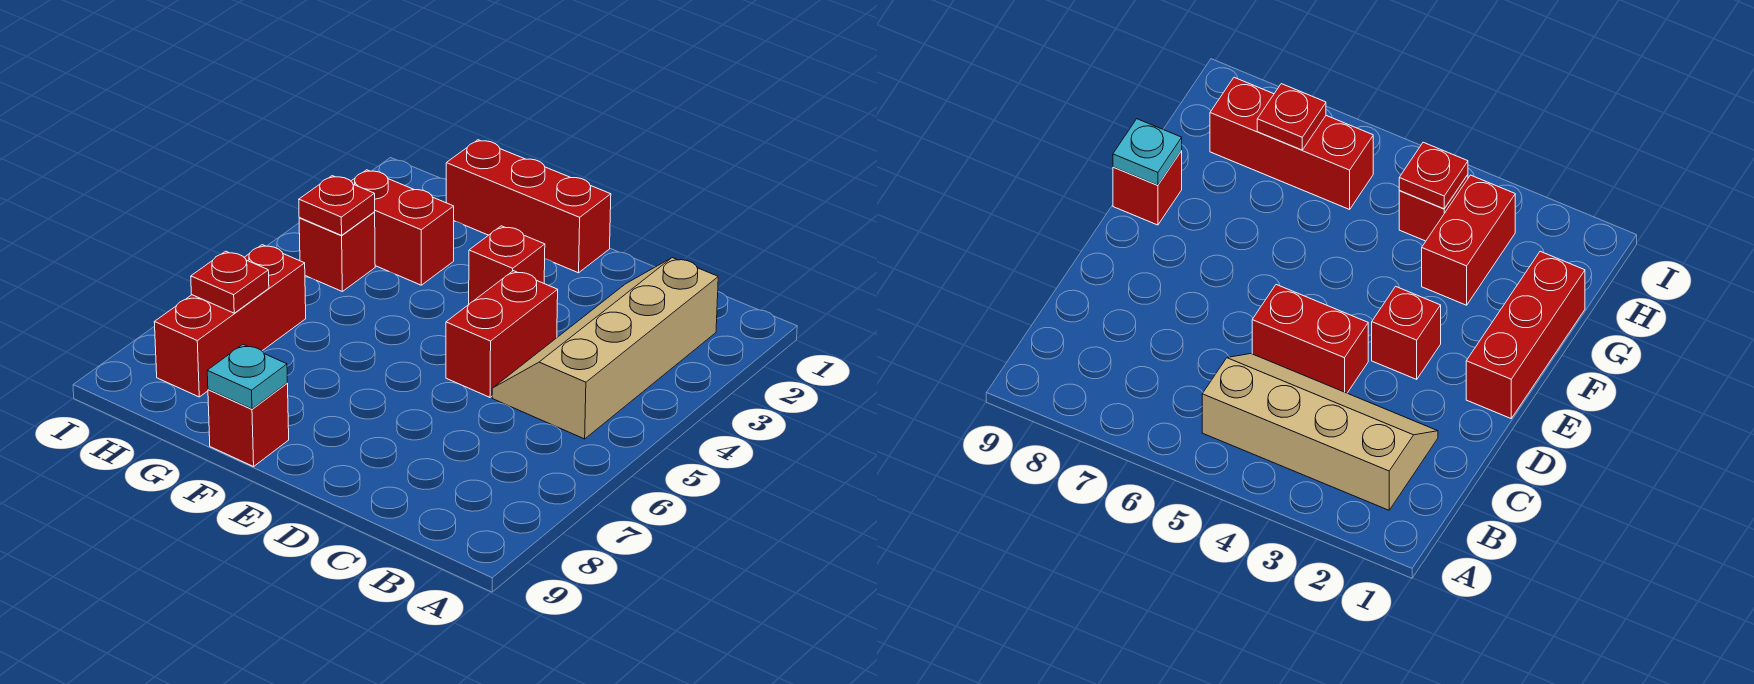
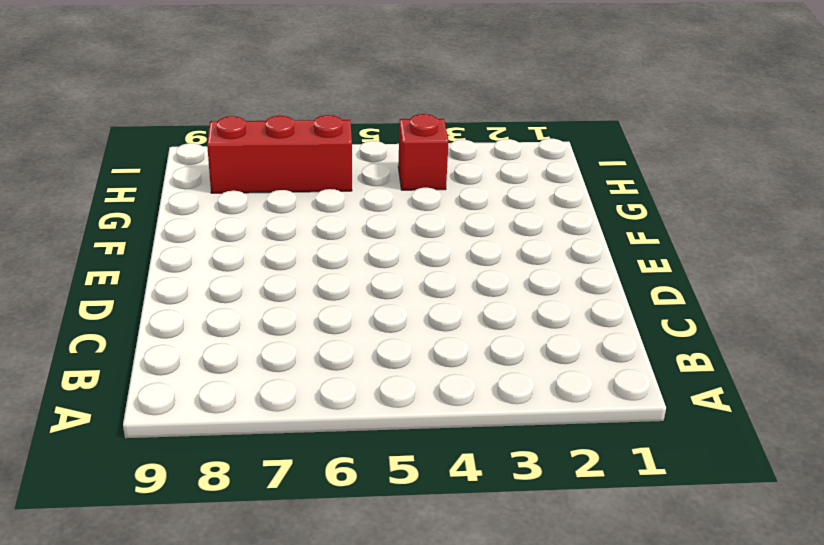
none -> tan 2x4 slope [492,258,718,439]
none -> red 1x2 brick [446,271,558,397]

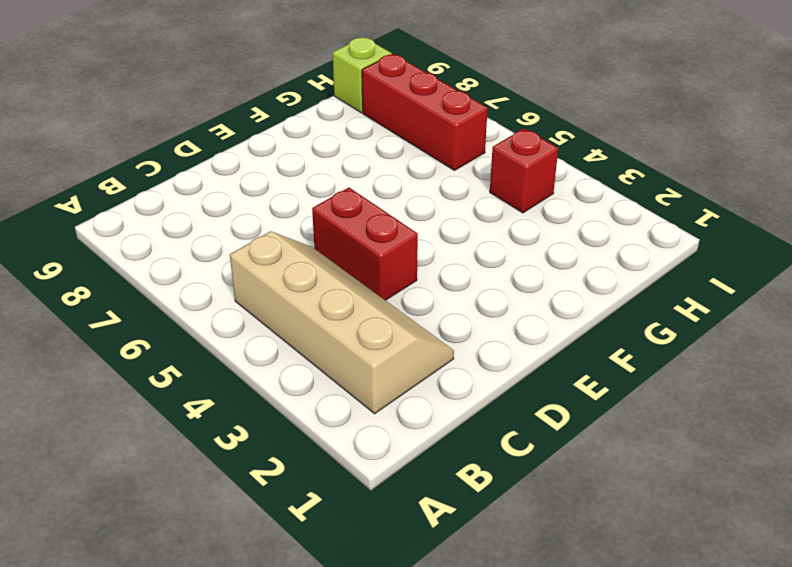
lime 1x1 brick [333,37,392,113] -> none
none -> red 1x3 brick [446,140,611,273]
none -> red 1x1 brick [469,226,545,304]

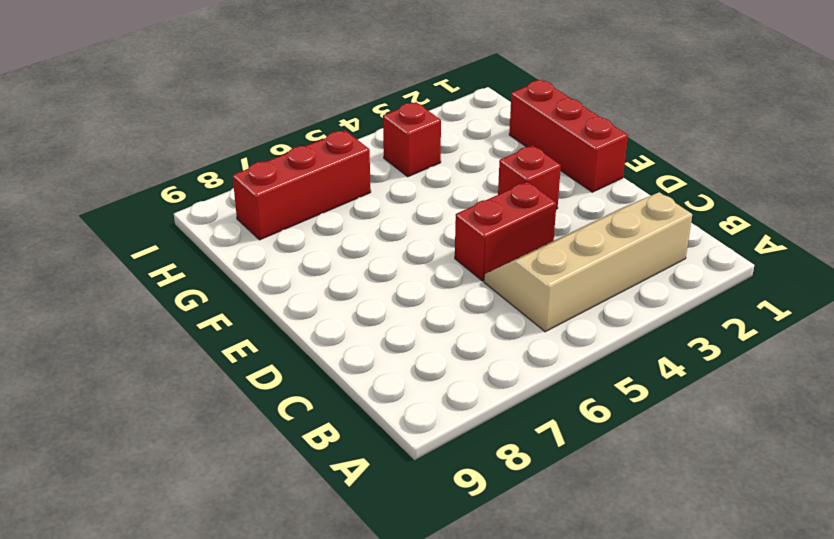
none -> red 1x1 brick [208,383,289,467]
none -> red 1x2 brick [351,170,454,285]

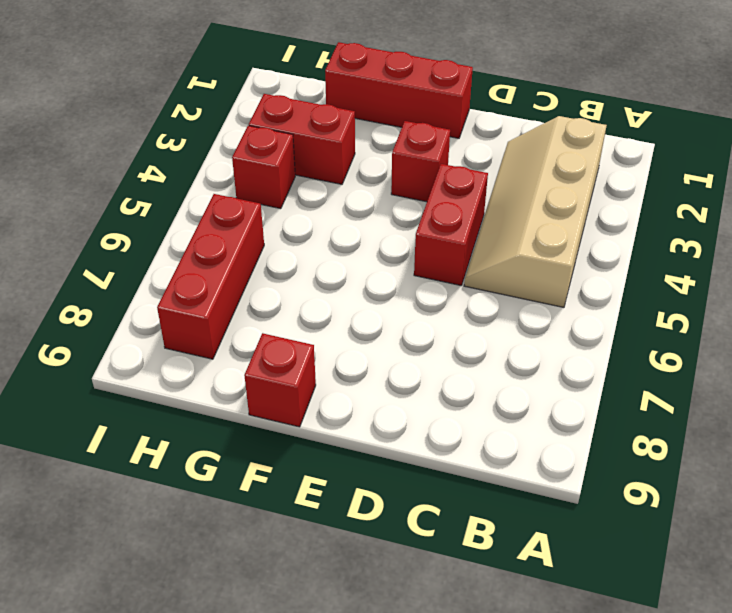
none -> cyan 1x1 plate [207,344,287,409]
none -> red 1x1 plate [299,176,375,235]

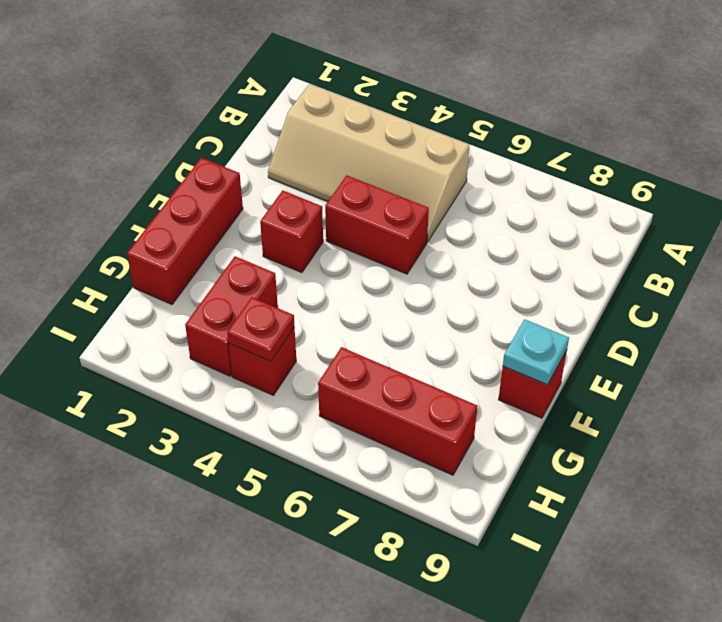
none -> red 1x1 plate [191,251,269,313]

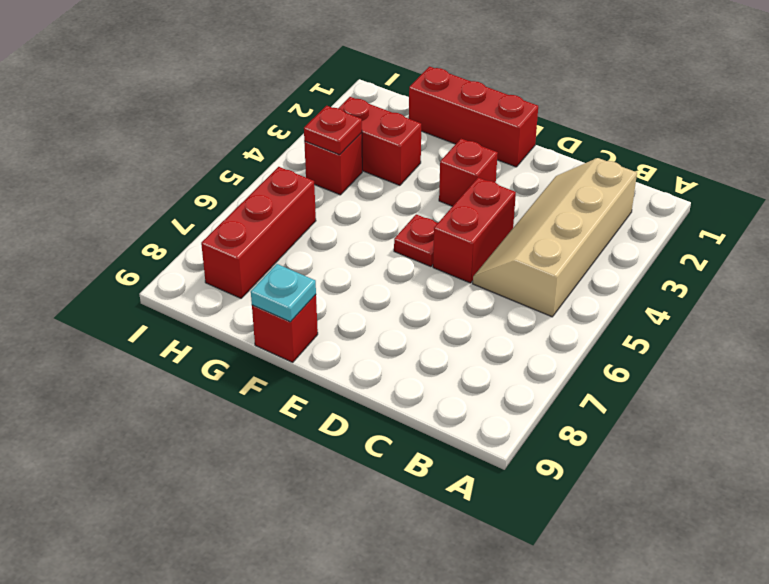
red 1x1 plate [394,214,438,267] -> red 1x1 plate moved to [191,251,269,313]

